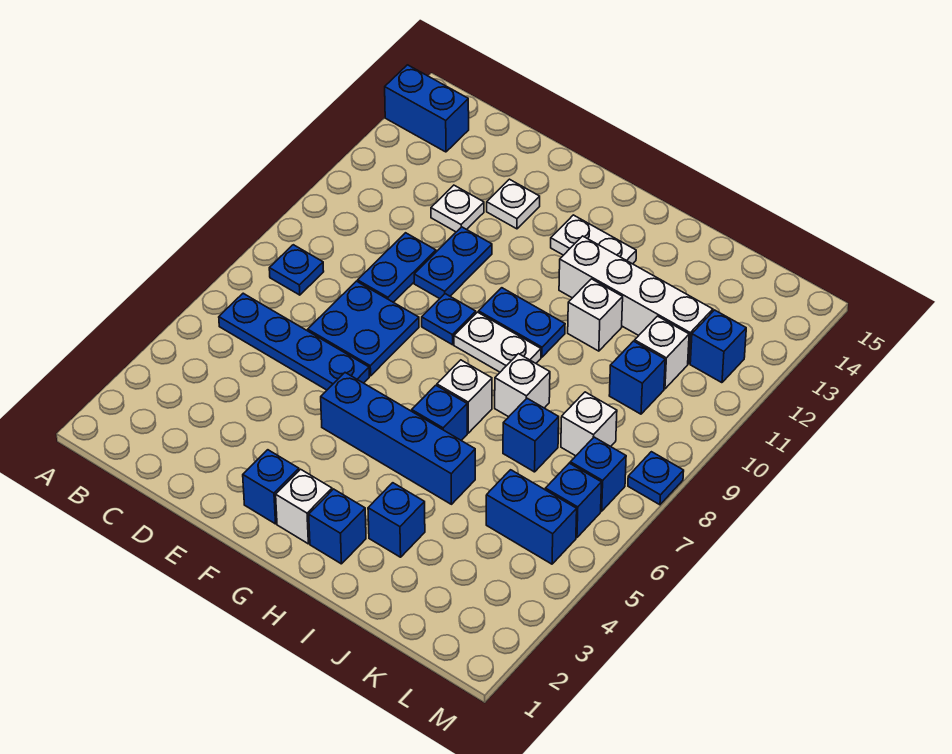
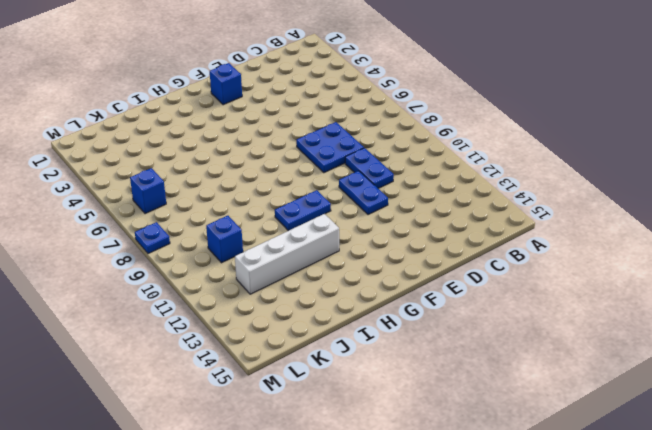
none -> blue 1x2 brick [385,65,469,152]
none -> blue 1x4 plate [219,293,369,390]
none -> blue 1x1 plate [269,245,324,295]
none -> white 1x1 plate [431,185,484,232]

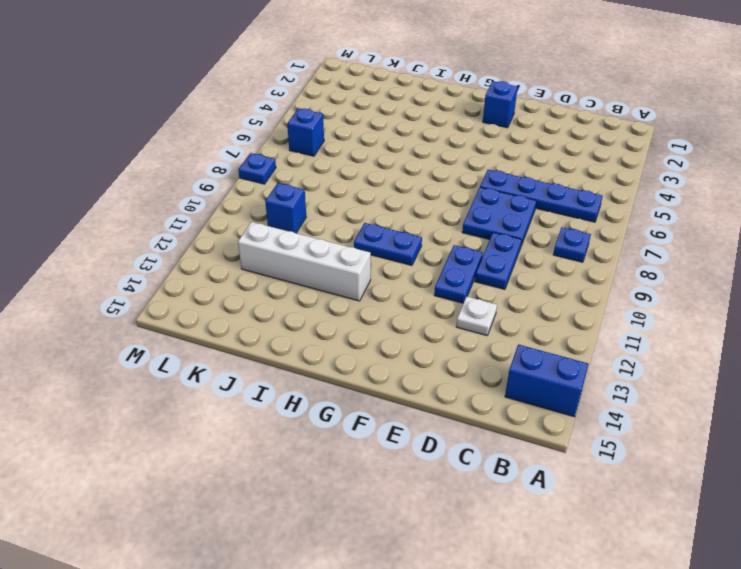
none -> white 1x1 plate [487,179,540,229]
none -> blue 1x4 brick [321,373,475,504]
none -> blue 1x1 plate [422,294,476,345]
none -> white 1x1 brick [276,469,332,544]

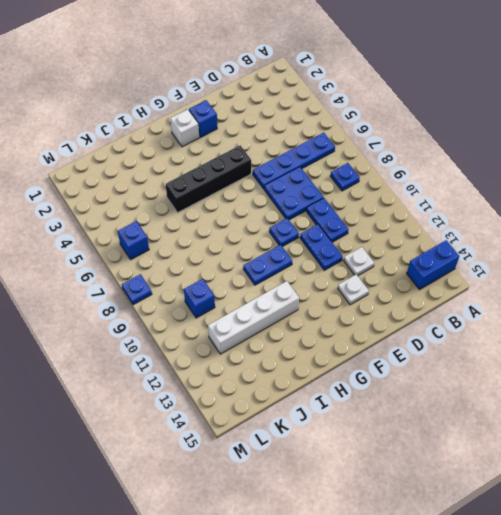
black 1x4 brick [166,145,251,212] -> blue 1x4 brick [321,373,475,504]
none -> white 1x2 plate [454,312,541,372]
none -> white 1x2 plate [551,215,636,264]
none -> blue 1x1 brick [309,489,366,564]
none -> blue 1x1 brick [412,385,467,440]

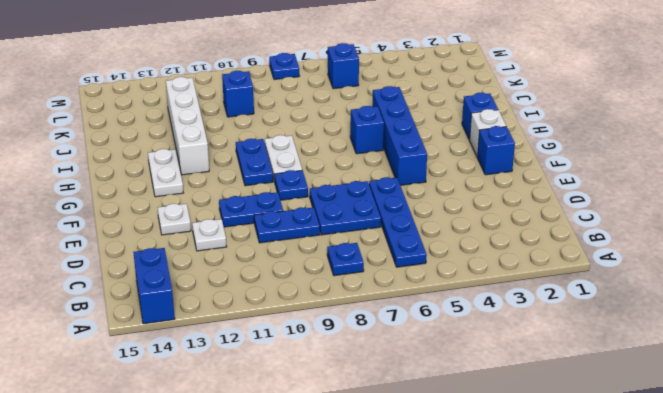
none -> white 1x1 brick [437,360,492,433]
none -> blue 1x1 brick [368,483,425,557]
none -> white 1x1 brick [495,354,550,417]
none -> white 1x1 brick [568,279,623,351]

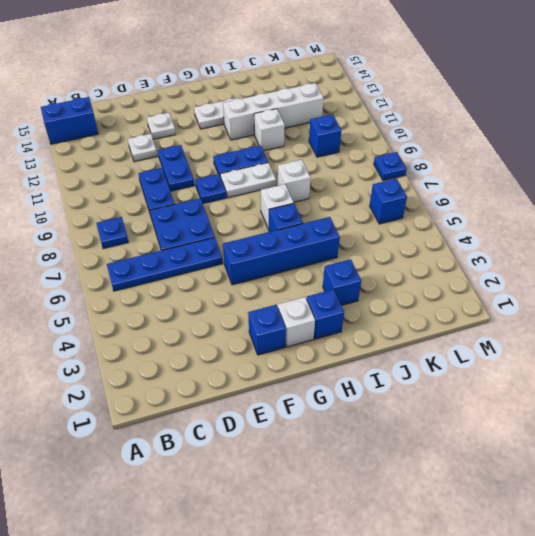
none -> blue 1x1 brick [503,398,559,472]
none -> blue 1x2 brick [486,470,577,564]
none -> white 1x1 brick [561,392,617,456]
none -> white 1x1 brick [635,316,689,389]

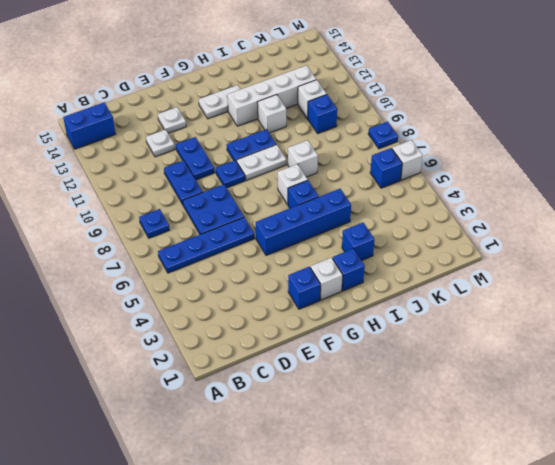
white 1x1 brick [392,140,423,180] -> white 1x1 brick moved to [561,392,617,456]
none -> blue 1x1 brick [503,398,559,472]
none -> blue 1x2 brick [486,470,577,564]
none -> blue 1x1 brick [570,437,626,511]
none -> blue 1x1 brick [690,310,746,383]

